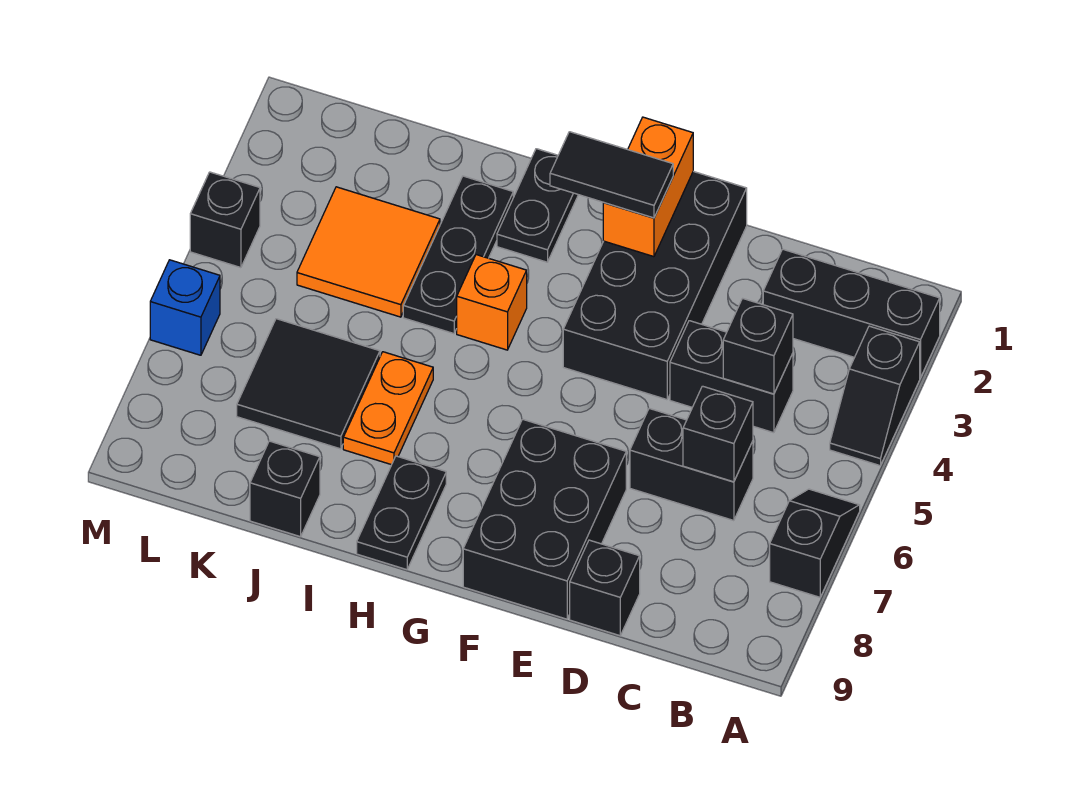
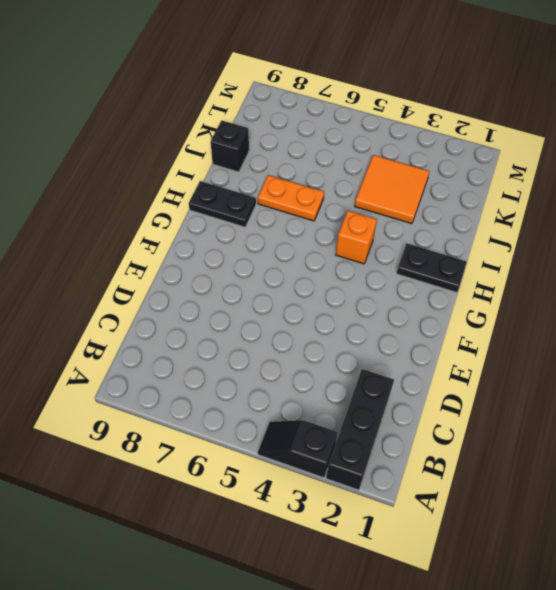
none -> black 1x2 slope [770,489,860,597]
none -> black 1x2 brick [670,321,793,433]
none -> black 1x2 brick [630,408,753,521]

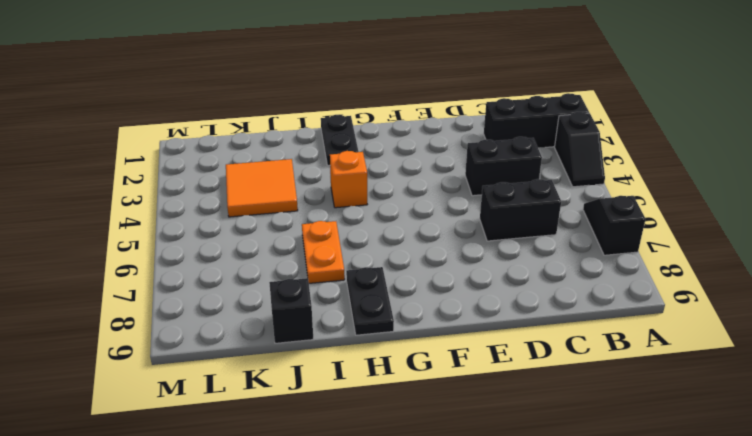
none -> black 1x1 brick [570,540,640,636]
none -> black 2x4 brick [563,171,747,400]
none -> black 2x3 brick [463,419,626,619]

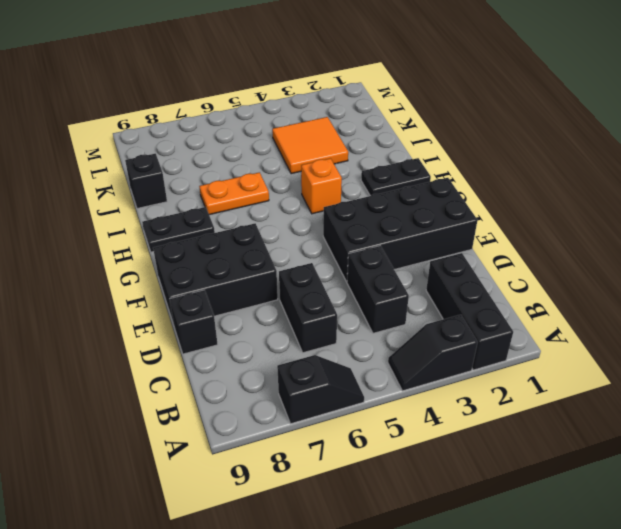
none -> black 1x3 plate [403,176,513,334]
none -> black 2x2 tile [237,319,380,449]
none -> black 1x1 brick [190,172,260,268]

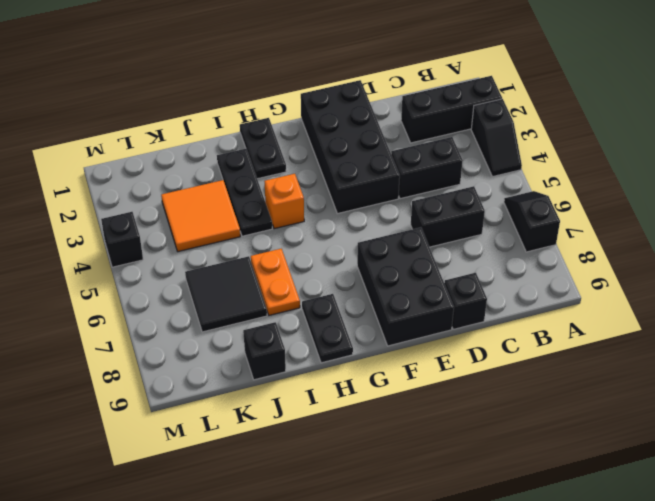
none -> blue 1x1 brick [150,260,220,355]
none -> black 1x1 brick [723,298,793,394]
none -> black 1x1 brick [683,386,753,482]

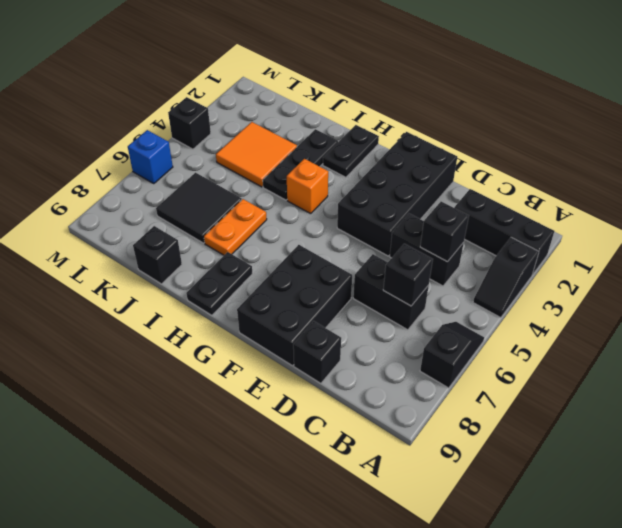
none -> orange 1x2 brick [603,117,693,257]
none -> black 1x2 tile [550,132,673,218]

